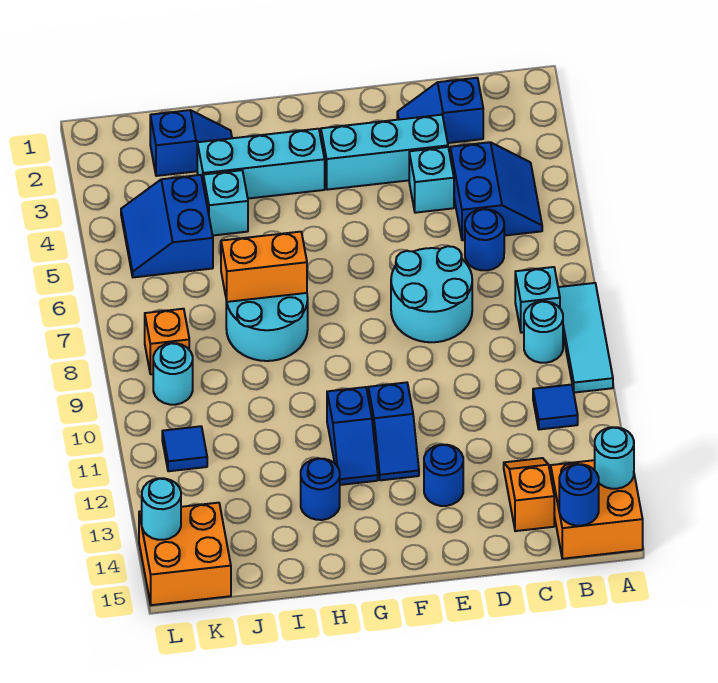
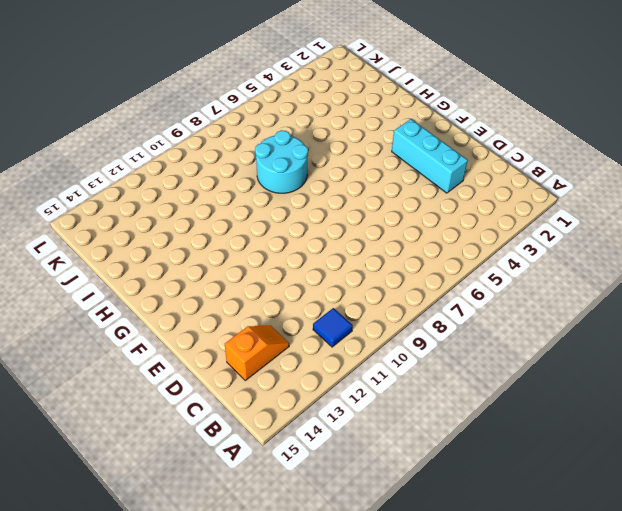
none -> cyan 1x3 tile [558,283,613,393]
none -> orange 2x2 brick [551,460,643,559]
none -> blue 2x2 slope [450,142,542,240]

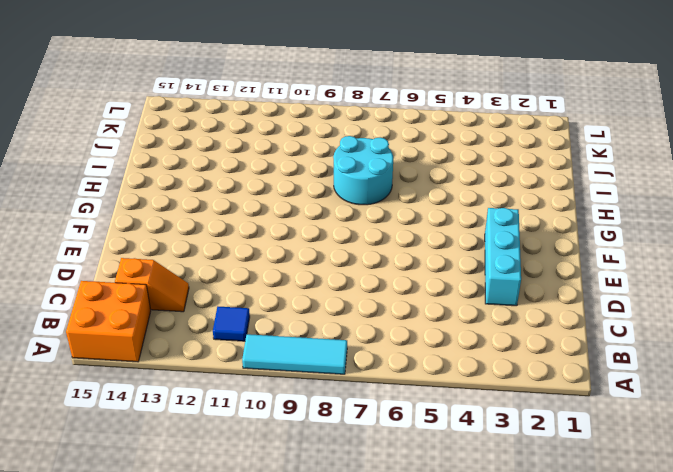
none -> blue 2x2 slope [450,142,542,240]
none -> cyan 1x1 brick [515,267,560,333]
none -> cyan 1x1 round brick [524,301,563,363]

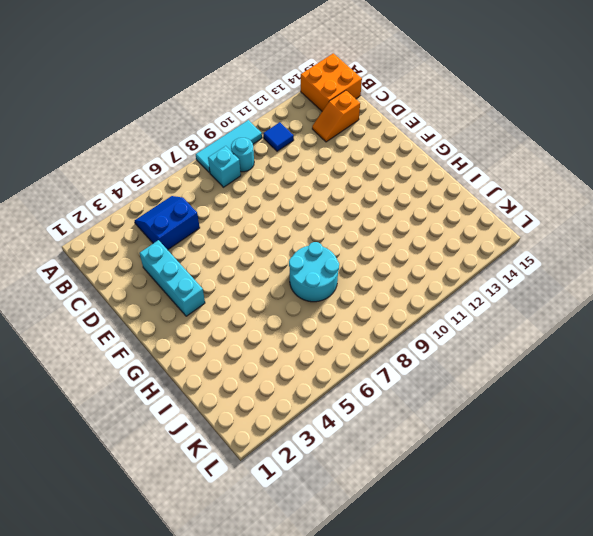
none -> blue 1x2 slope [397,78,483,143]
none -> blue 1x1 round brick [465,209,504,270]
none -> cyan 1x1 brick [409,147,454,213]

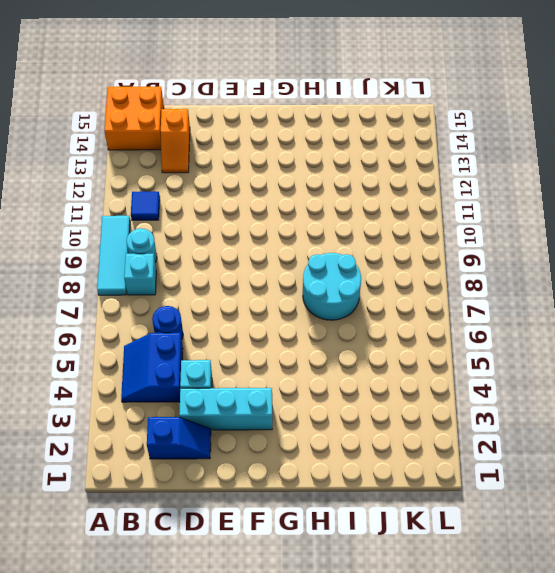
none -> cyan 2x2 round brick [391,246,472,342]
none -> blue 1x1 round brick [424,445,463,506]
none -> blue 1x2 slope [368,382,419,480]

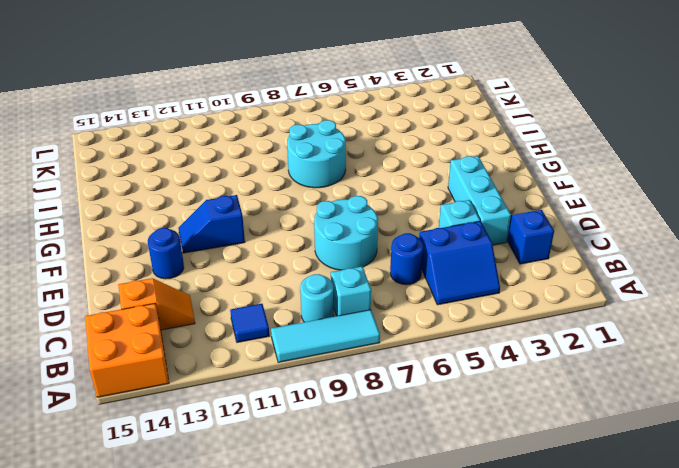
none -> cyan 1x3 brick [197,129,325,199]
none -> blue 1x2 slope [327,387,378,485]
none -> blue 1x1 round brick [301,458,340,520]

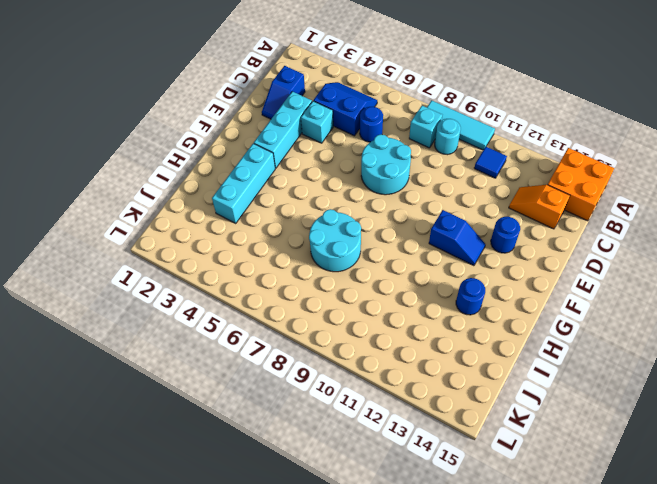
none -> blue 1x2 slope [327,387,378,485]
none -> blue 1x2 slope [150,110,232,176]
none -> cyan 1x1 brick [203,170,248,236]

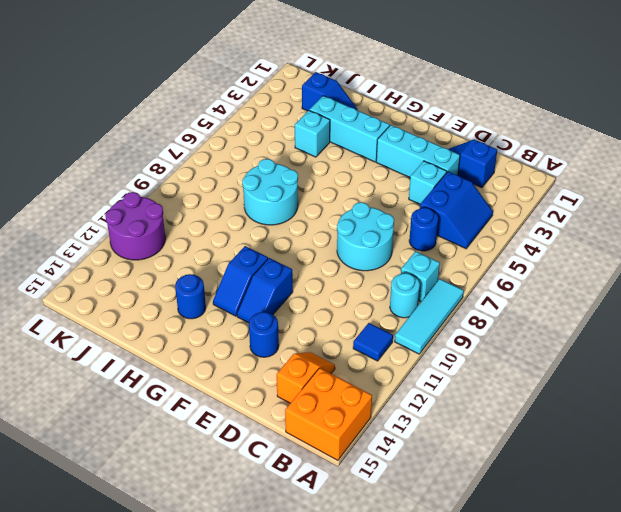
purple 2x2 round brick [105,192,165,260] -> blue 1x1 tile [162,426,207,471]
none -> blue 2x2 slope [121,175,213,277]
none -> orange 1x1 brick [145,309,189,374]
none -> cyan 1x1 round brick [153,343,193,405]

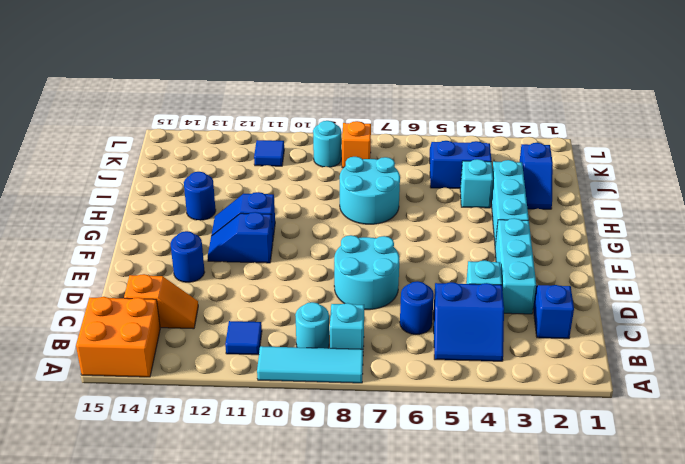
none -> orange 2x2 brick [139,503,231,605]
none -> cyan 1x1 round brick [595,427,634,489]
none -> blue 1x1 round brick [559,464,599,526]

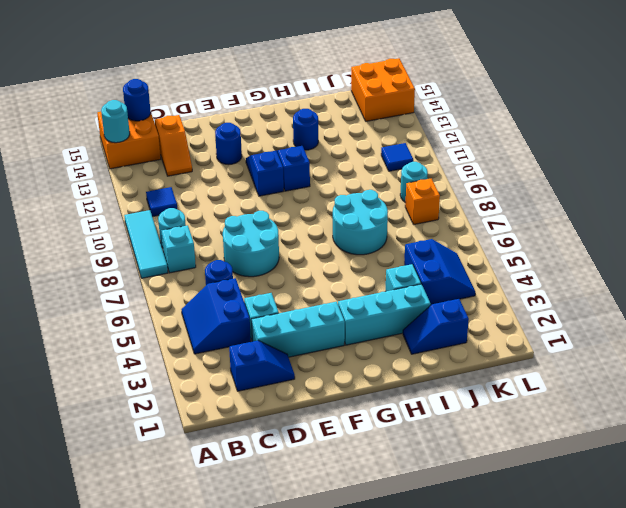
none -> orange 1x2 brick [221,232,307,302]
none -> cyan 1x1 round brick [142,478,181,540]

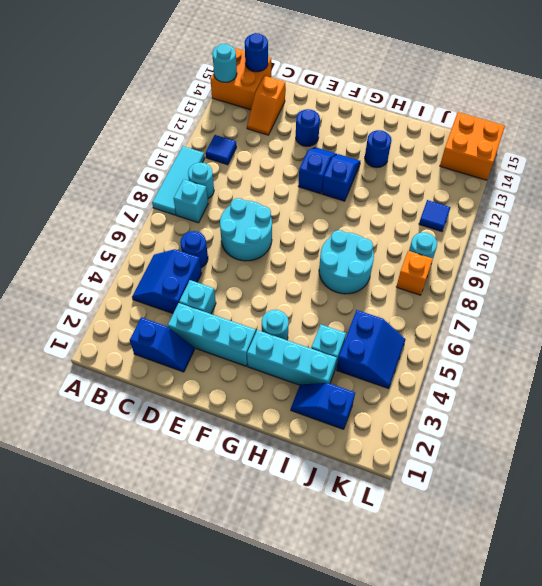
cyan 1x1 round brick [262,310,289,340] -> cyan 1x1 round brick moved to [142,478,181,540]
none -> orange 1x2 brick [221,232,307,302]

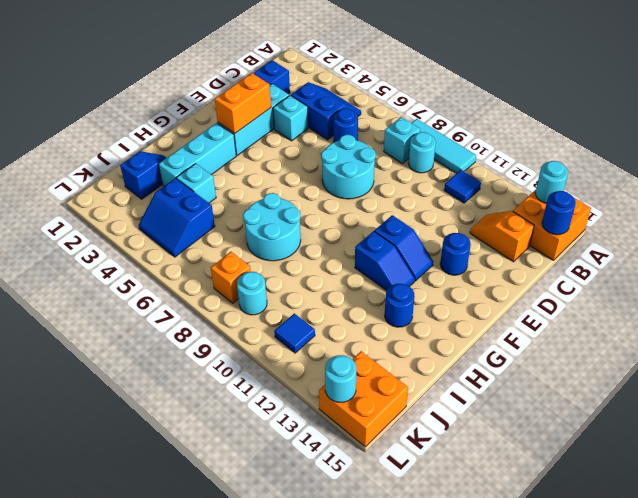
orange 1x2 brick [215,73,271,133] -> orange 1x2 brick moved to [221,232,307,302]

